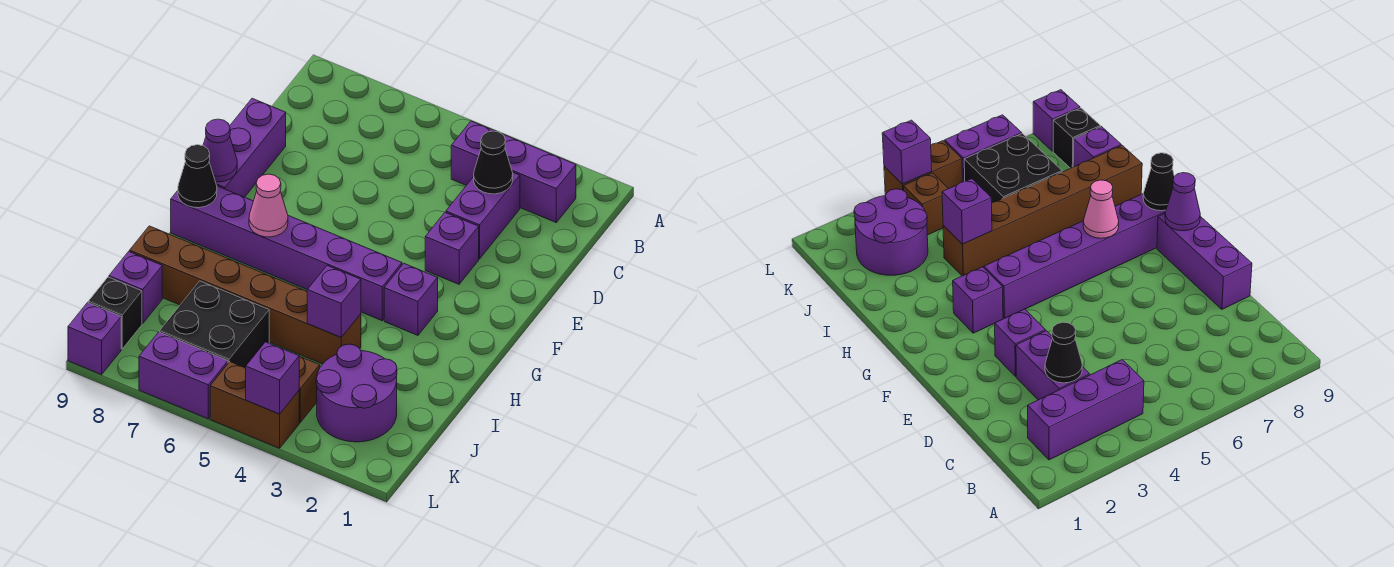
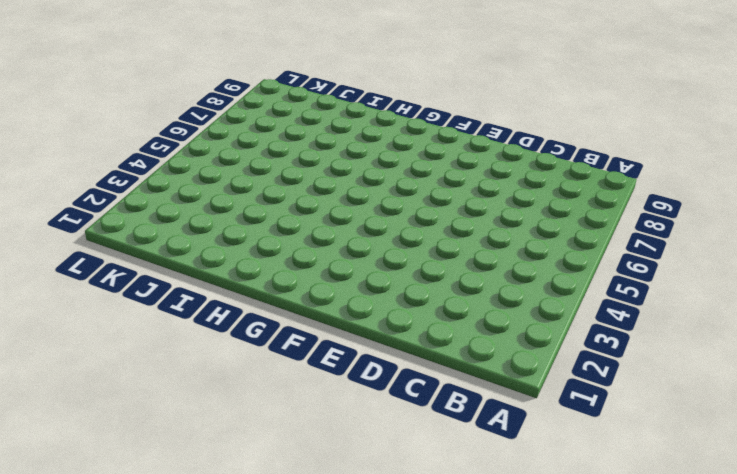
none -> purple 1x3 brick [451,121,576,222]
none -> purple 1x2 brick [446,173,520,259]
none -> purple 1x3 brick [216,98,286,197]

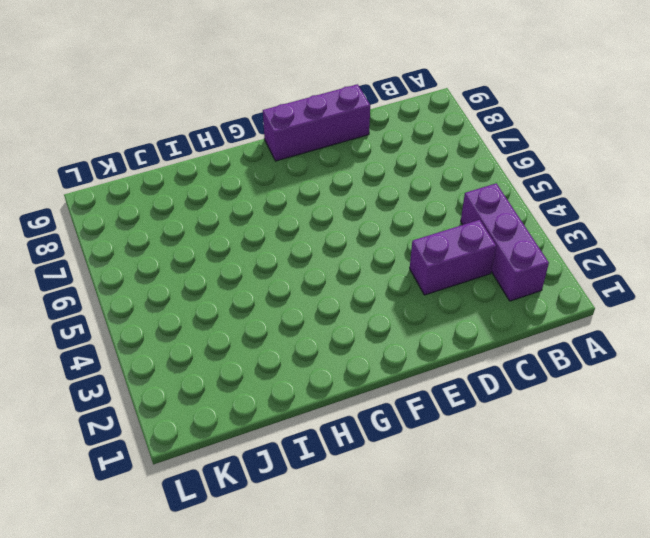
none -> purple 1x1 brick [425,212,479,284]
none -> purple 1x1 brick [384,264,438,335]
none -> purple 1x6 brick [171,186,402,321]

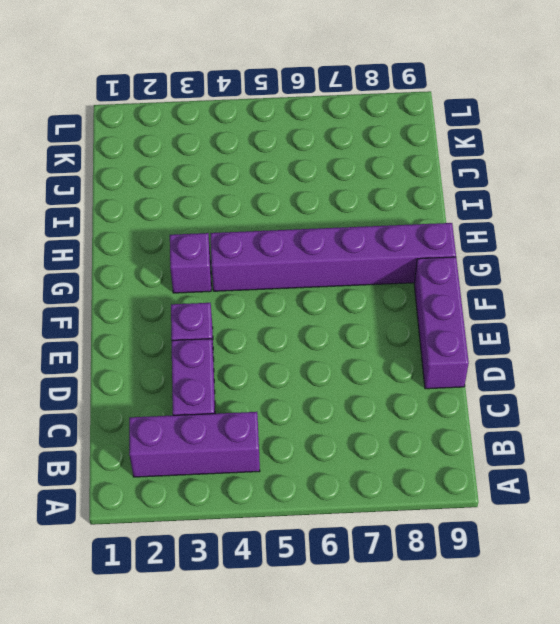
none -> brown 1x6 brick [130,226,361,364]
none -> purple 2x2 round brick [316,344,397,442]
none -> black 2x2 brick [160,281,269,368]

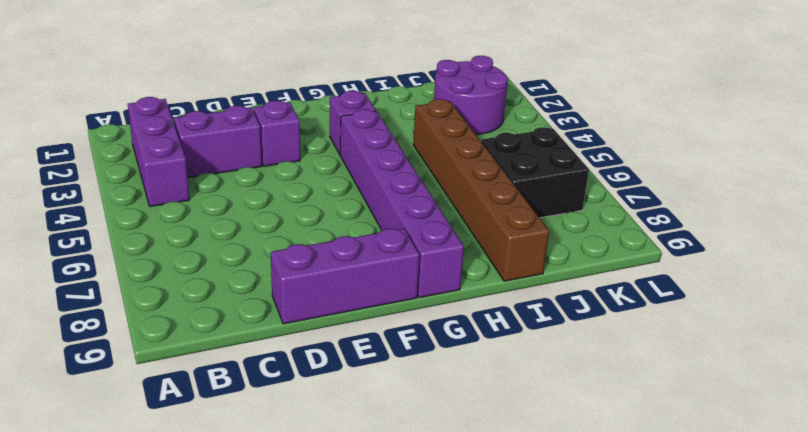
none -> purple 1x1 brick [109,252,162,324]
none -> brown 1x1 brick [299,356,320,423]
none -> black 1x1 brick [88,277,142,349]

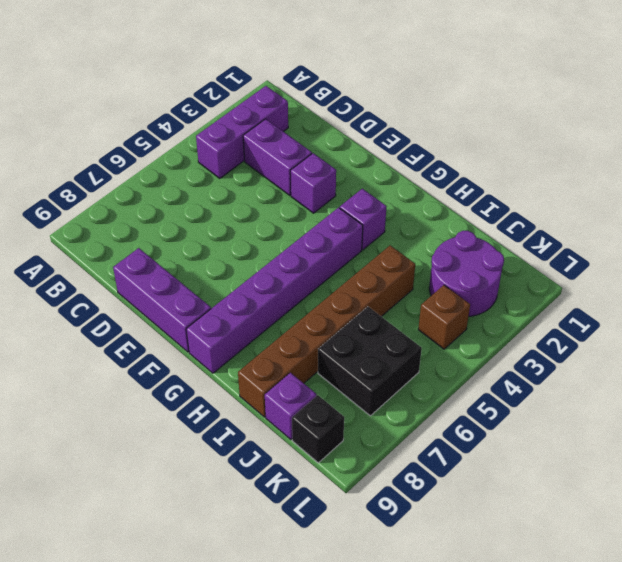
none -> brown 1x2 brick [210,362,299,448]
none -> purple 1x2 brick [139,332,228,419]
none -> purple 1x1 brick [68,303,121,375]

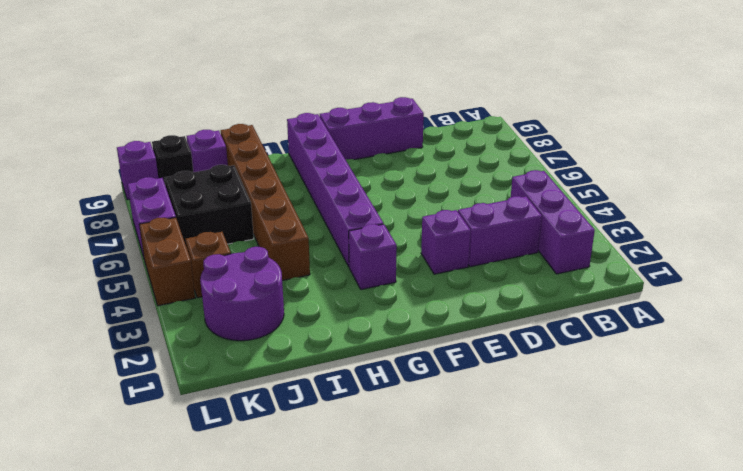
none -> black 1x1 cone [474,131,513,194]
none -> purple 1x1 cone [203,119,237,182]
none -> pink 1x1 cone [249,174,288,237]

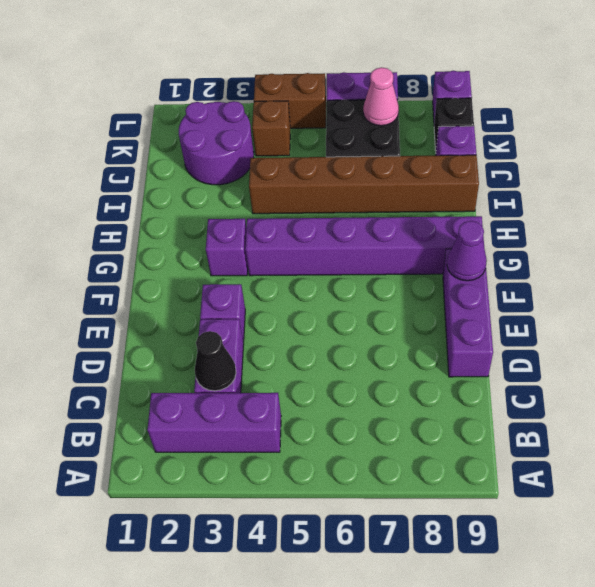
pink 1x1 cone [363,67,399,126] -> pink 1x1 cone moved to [249,174,288,237]
none -> black 1x1 cone [178,145,217,208]
none -> purple 1x1 brick [307,265,361,337]
none -> purple 1x1 brick [246,342,299,414]

